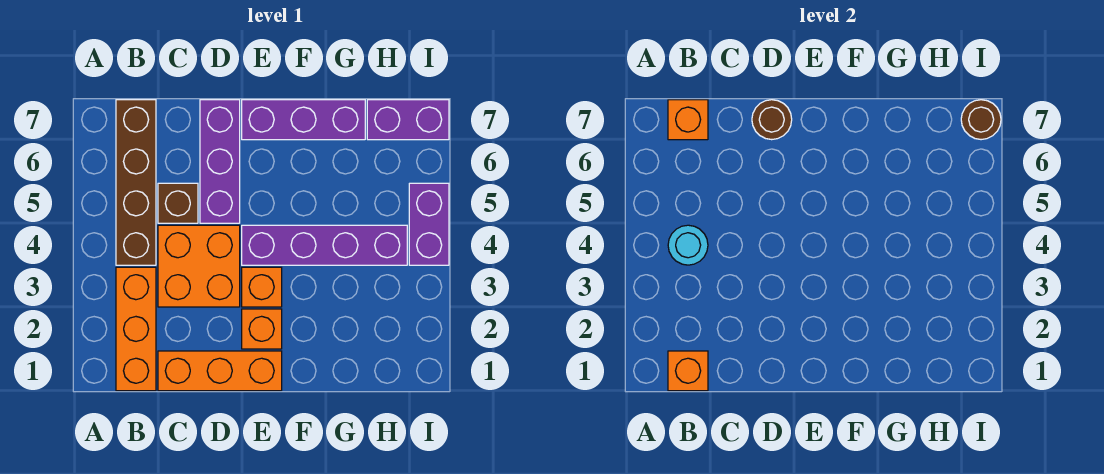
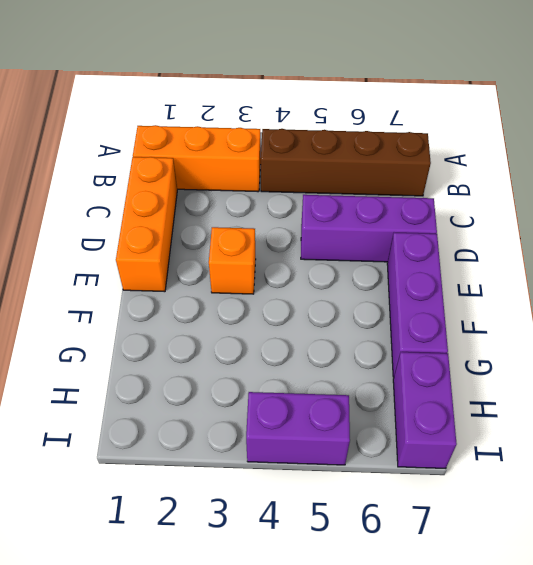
none -> orange 2x2 brick [158,225,240,307]
none -> brown 1x1 brick [158,183,198,223]
none -> orange 1x1 brick [242,309,282,349]

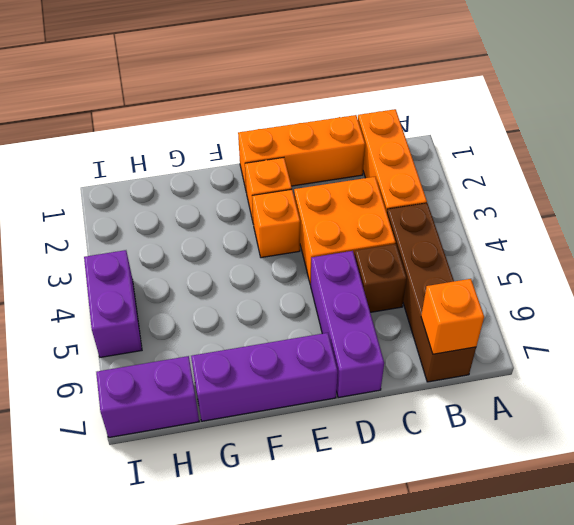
none -> purple 1x4 brick [242,225,407,265]
none -> orange 1x1 brick [668,351,708,391]
none -> cyan 1x1 round brick [668,225,708,265]

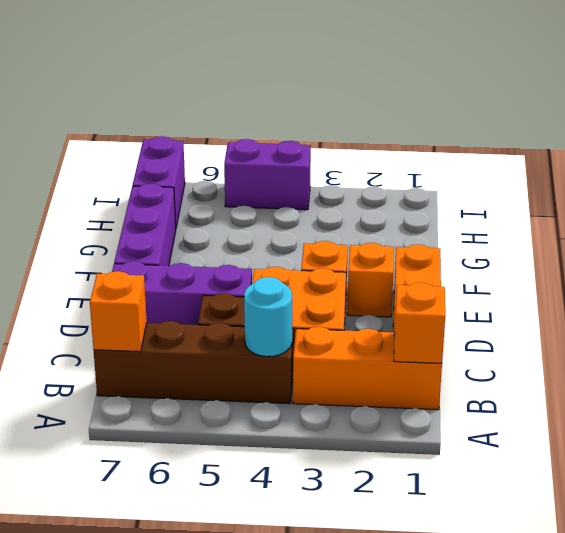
none -> purple 1x4 brick [242,225,407,265]
none -> brown 1x1 round brick [752,100,792,140]
none -> brown 1x1 round brick [961,100,1001,140]

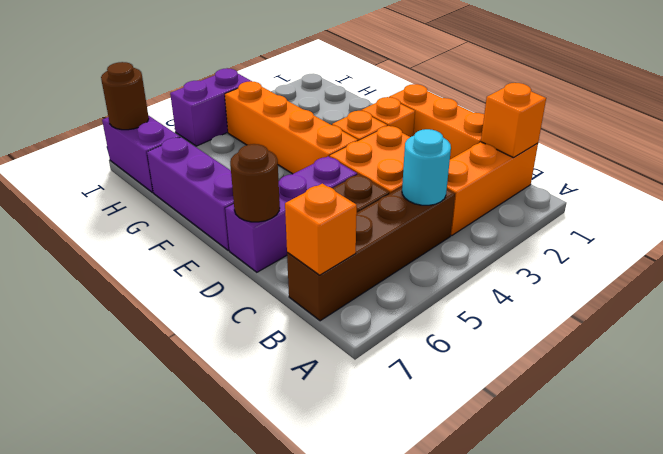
orange 1x4 brick [225,81,358,174] -> purple 1x4 brick [242,225,407,265]

